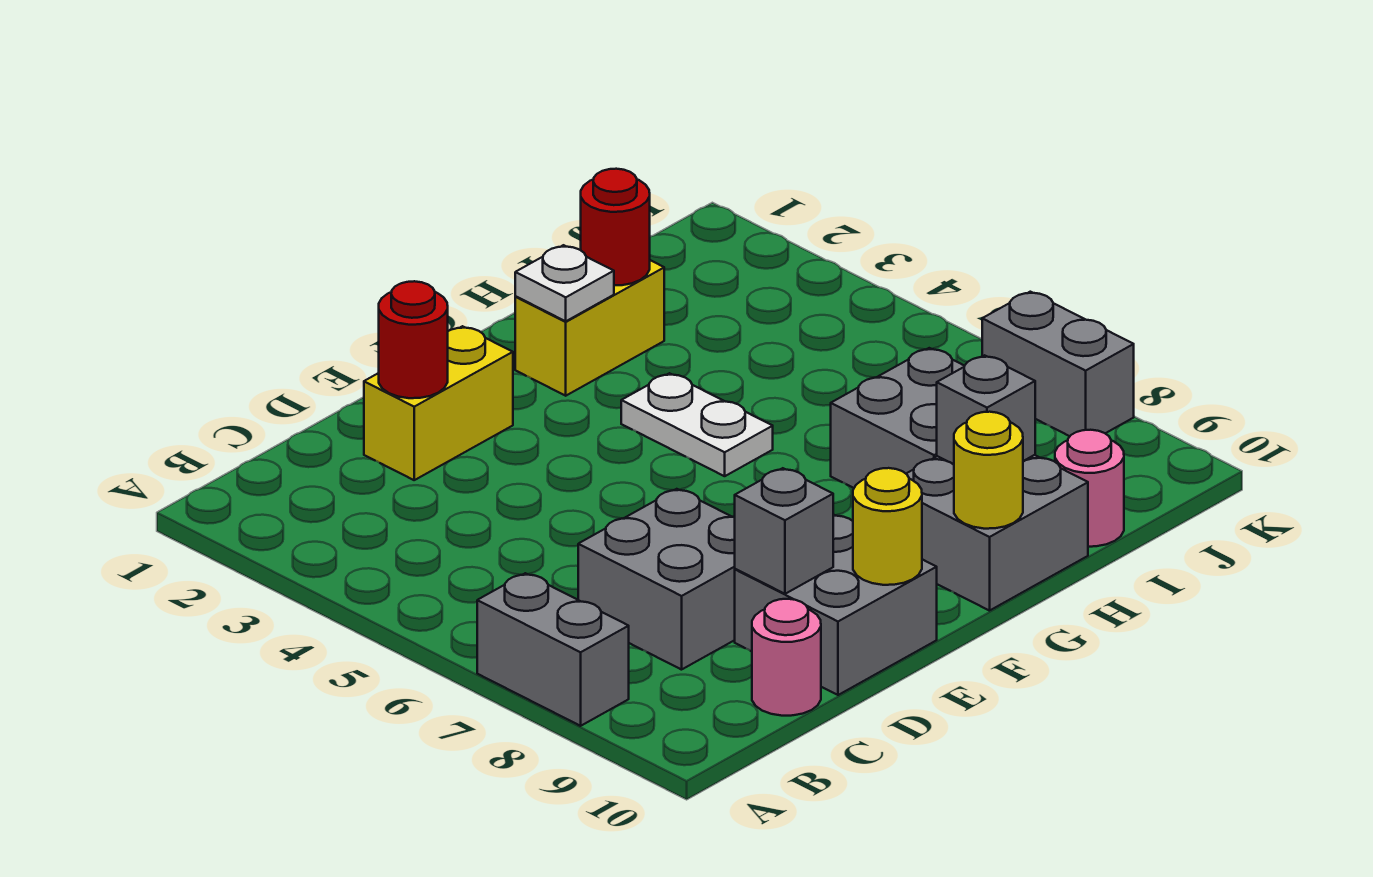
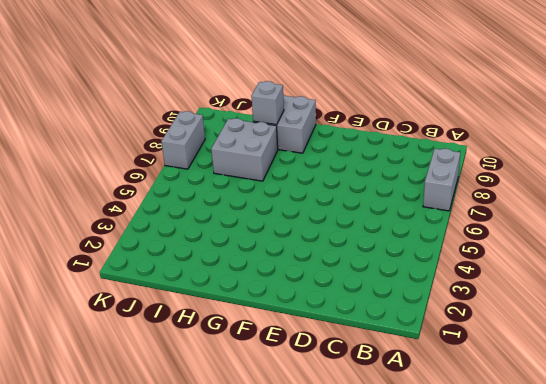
none -> grey 2x2 brick [578,489,735,670]
none -> pink 1x1 round brick [752,599,821,716]
none -> yellow 1x2 brick [364,326,513,480]

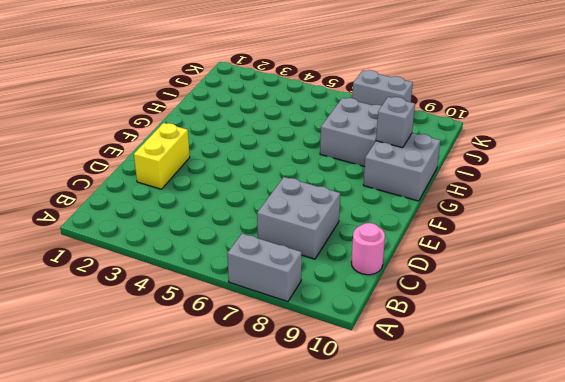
none -> grey 2x2 brick [735,514,937,695]
none -> yellow 1x2 brick [515,260,664,396]
none -> white 1x2 plate [621,373,773,476]

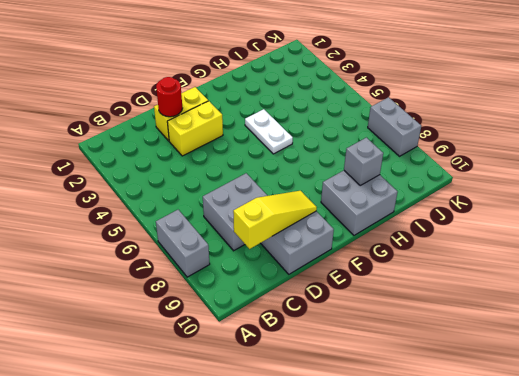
yellow 1x3 slope [233,191,317,249] -> grey 1x1 brick [735,468,833,594]
yellow 1x2 brick [167,101,223,156] -> yellow 1x2 brick moved to [515,260,664,396]
none -> pink 1x1 round brick [752,599,821,716]
none -> grey 2x2 brick [831,348,964,488]
none -> pink 1x1 round brick [1055,430,1124,547]

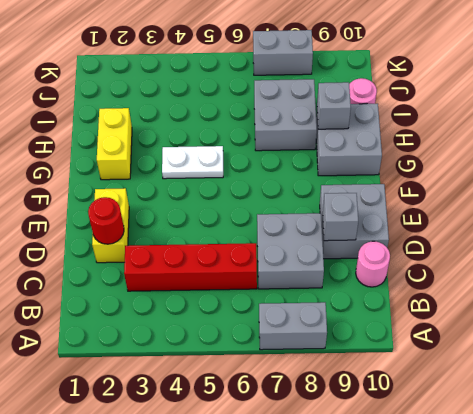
red 1x4 brick [124,243,257,291] -> none
none -> yellow 1x1 round brick [853,468,922,585]
none -> white 1x1 plate [515,245,614,321]
none -> yellow 1x1 round brick [954,412,1023,529]

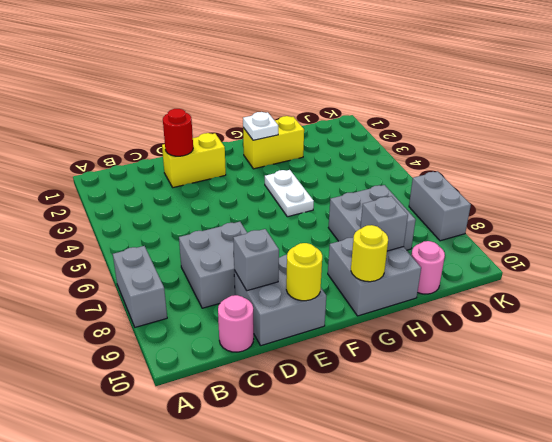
none -> red 1x1 round brick [581,169,650,285]

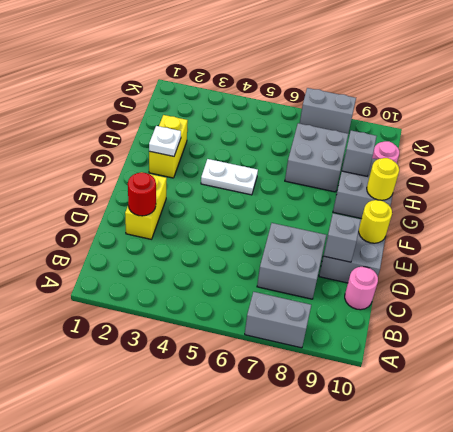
none -> red 1x1 round brick [581,169,650,285]

